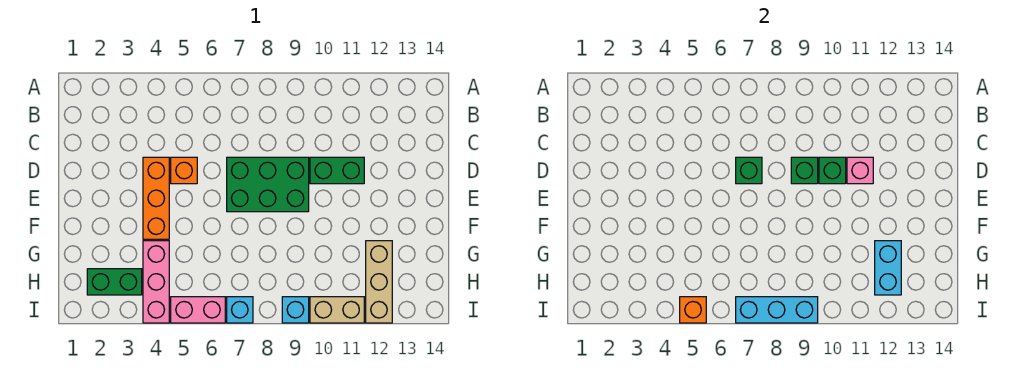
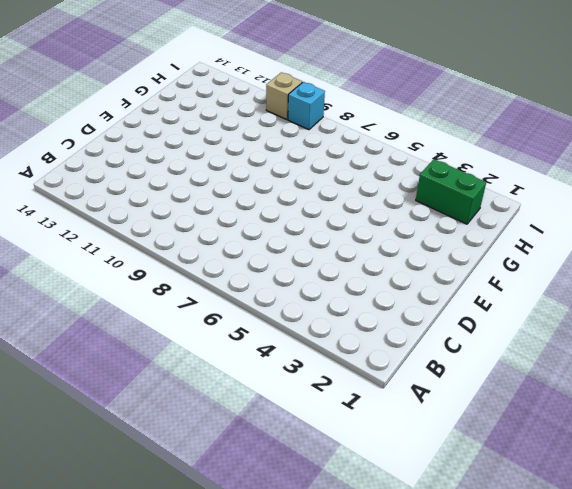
tan 1x1 brick [266,72,302,120] -> tan 1x2 brick [310,297,364,323]
none -> orange 1x3 brick [143,157,169,239]
none -> orange 1x1 brick [171,157,197,184]
none -> green 2x3 brick [227,157,309,212]

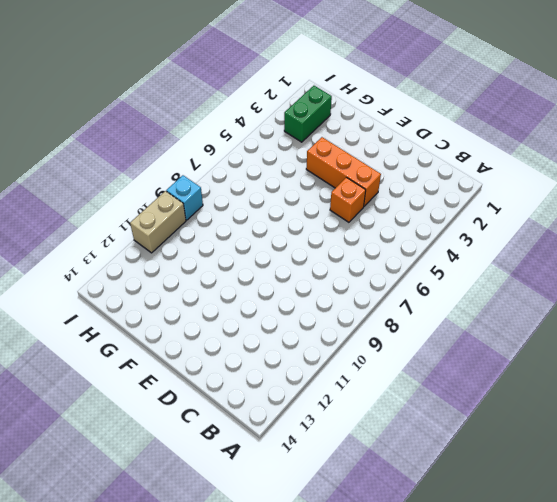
none -> green 2x3 brick [227,157,309,212]
none -> green 1x2 brick [310,157,364,184]
none -> pink 1x3 brick [143,241,169,323]

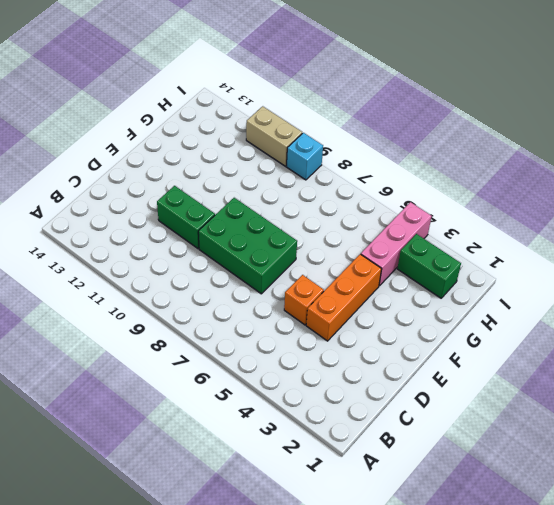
none -> tan 1x3 brick [366,241,392,323]
none -> pink 1x2 brick [171,297,225,323]
none -> cyan 1x1 brick [227,297,253,323]

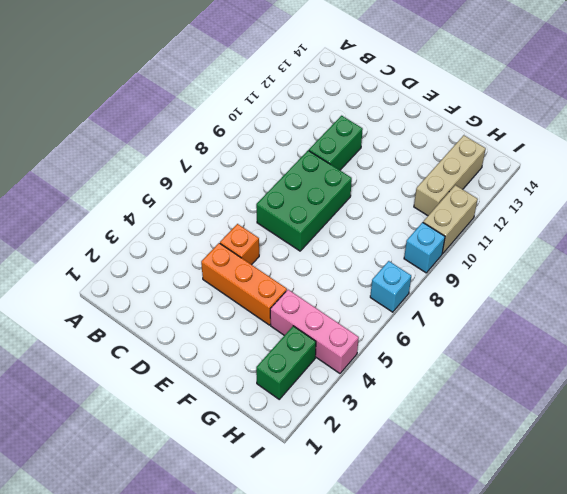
tan 1x3 brick [414,135,486,216] -> tan 1x3 brick turned to [366,241,392,323]
none -> pink 1x2 brick [171,297,225,323]
none -> green 1x1 brick [736,157,762,184]
none -> green 1x1 brick [791,157,818,184]

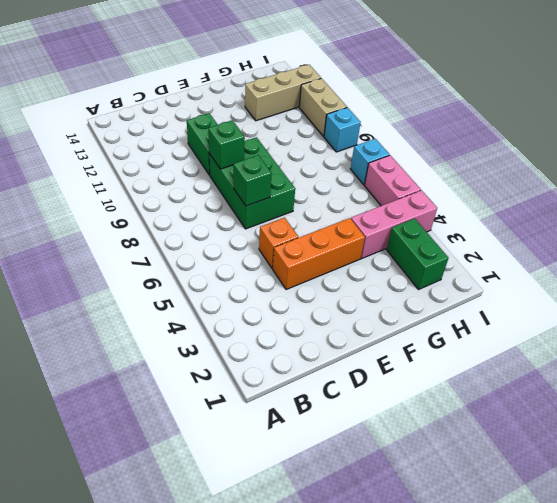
none -> green 1x1 brick [819,157,846,184]
none -> pink 1x1 brick [847,157,873,184]
none -> cyan 1x2 brick [875,241,901,295]

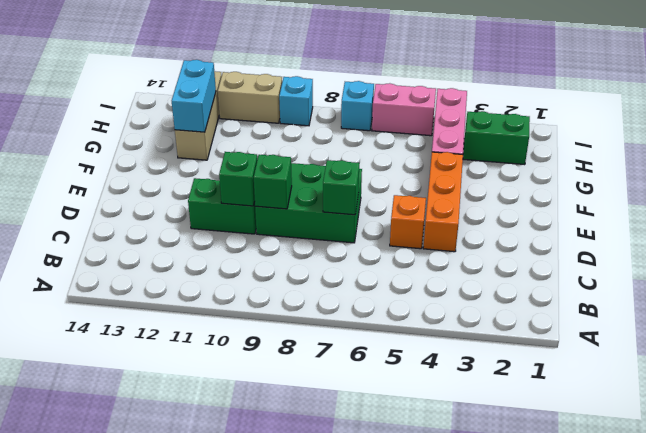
none -> pink 1x1 brick [847,157,873,184]
none -> orange 1x1 brick [680,297,706,323]
none -> cyan 1x3 brick [736,297,818,323]

